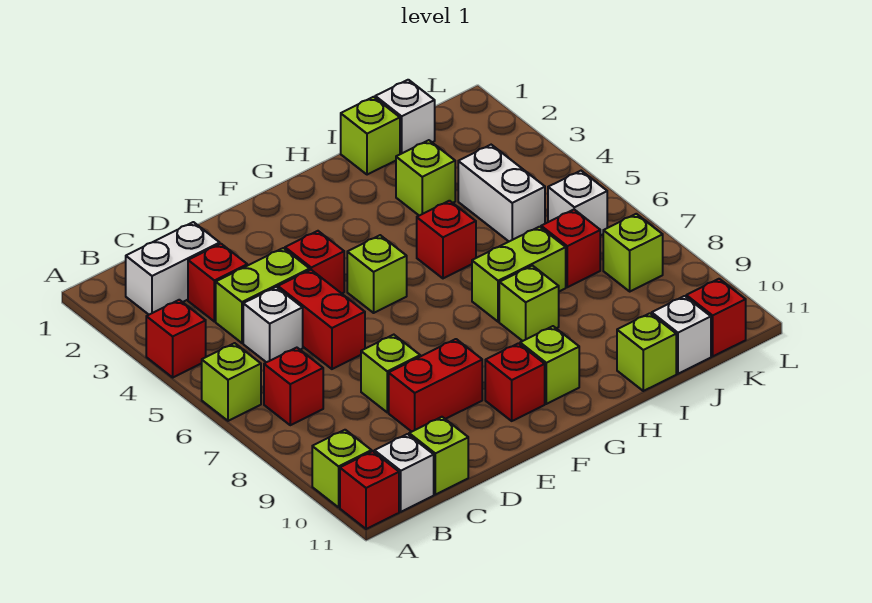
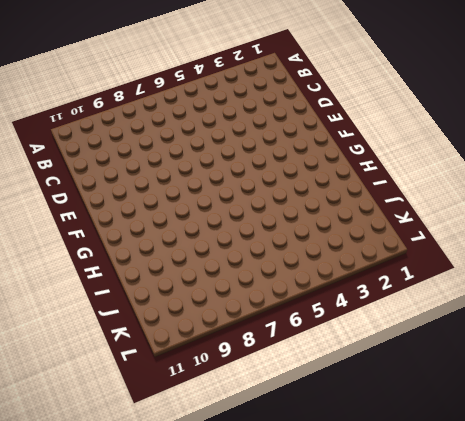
none -> red 1x1 brick [146,300,206,377]
none -> lime 1x1 brick [202,343,261,421]
none -> lime 1x1 brick [312,430,372,507]
none -> red 1x1 brick [340,451,399,529]

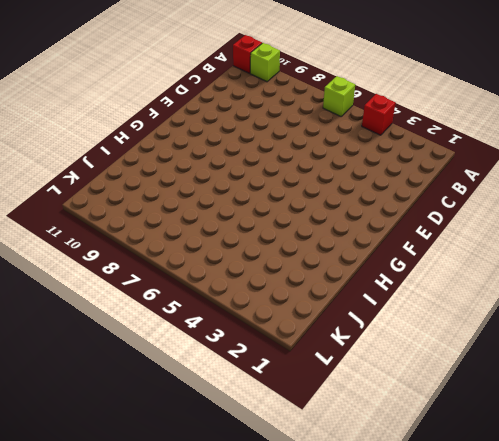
none -> white 1x2 brick [126,222,220,315]
none -> red 1x1 brick [264,348,323,425]
none -> white 1x1 brick [374,434,434,512]
none -> red 1x1 brick [188,244,247,321]

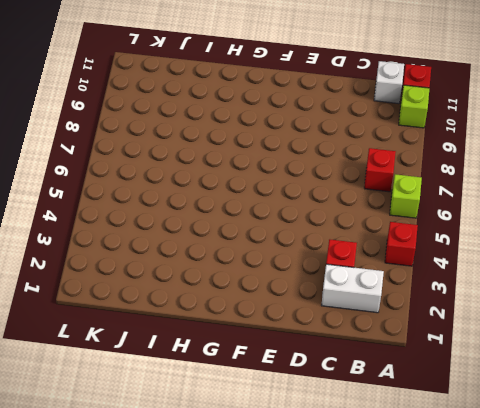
none -> lime 1x2 brick [216,248,310,343]
none -> white 1x1 brick [243,287,303,362]
none -> lime 1x1 brick [409,417,468,495]
none -> red 1x2 brick [278,270,365,369]

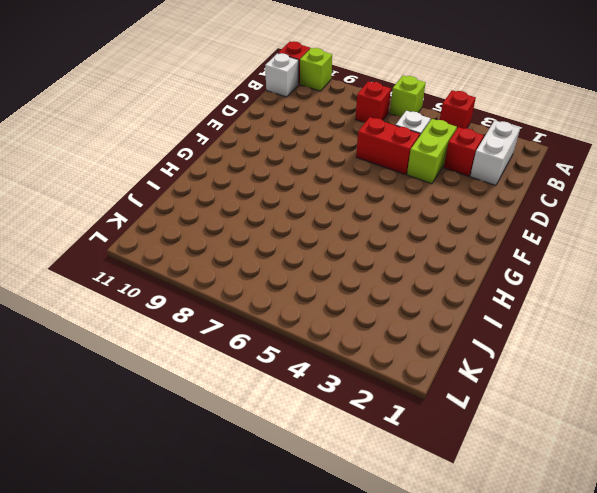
none -> lime 1x1 brick [409,417,468,495]
none -> lime 1x1 brick [361,335,420,412]
none -> red 1x2 brick [389,339,482,432]
none -> red 1x1 brick [285,231,344,293]

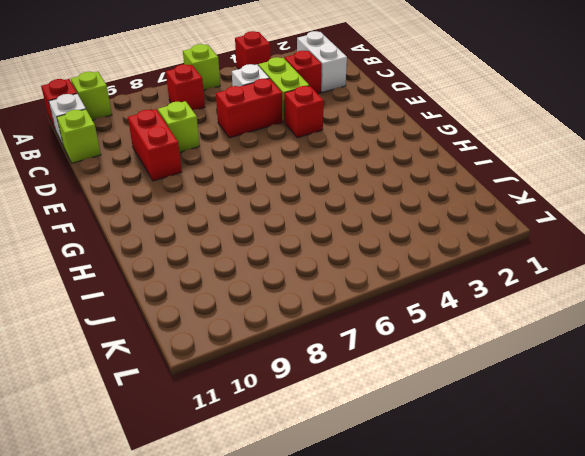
none -> lime 1x1 brick [347,235,407,313]
none -> red 1x1 brick [485,343,545,421]
none -> lime 1x1 brick [520,326,579,404]
none -> red 1x1 brick [417,201,476,278]

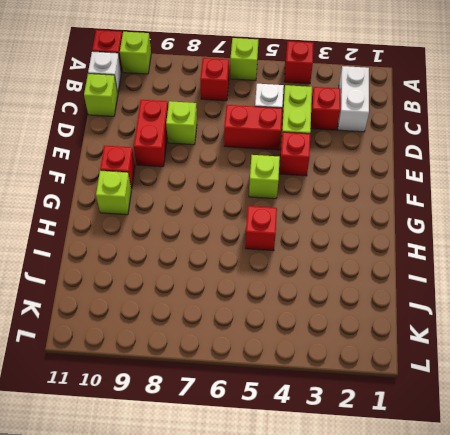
none -> lime 1x2 brick [472,227,566,322]
none -> lime 1x1 brick [499,266,559,341]
none -> lime 1x1 brick [341,97,400,175]
none -> lime 1x1 brick [396,140,455,216]

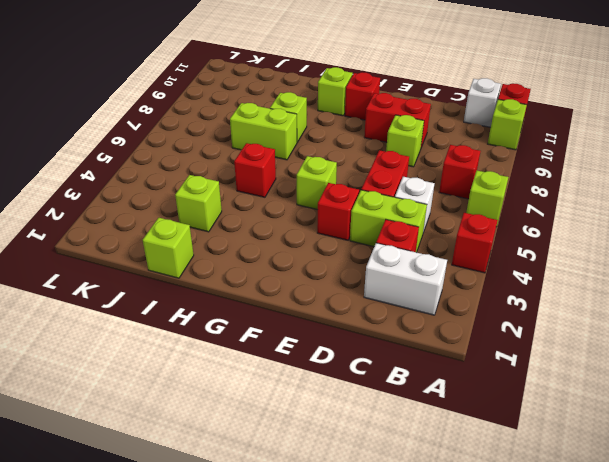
none -> lime 1x1 brick [409,417,468,495]
none -> lime 1x1 brick [617,313,676,391]
none -> white 1x1 brick [375,80,435,154]
none -> white 1x2 brick [458,145,545,241]

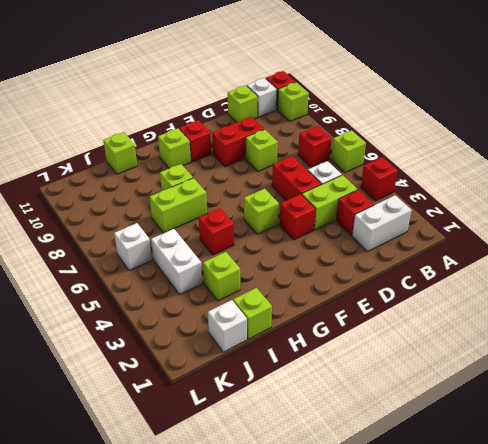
none -> red 1x1 brick [541,210,600,287]
none -> white 1x1 brick [652,296,711,374]
none -> lime 1x1 brick [603,214,663,291]
none -> red 1x1 brick [686,279,746,356]

